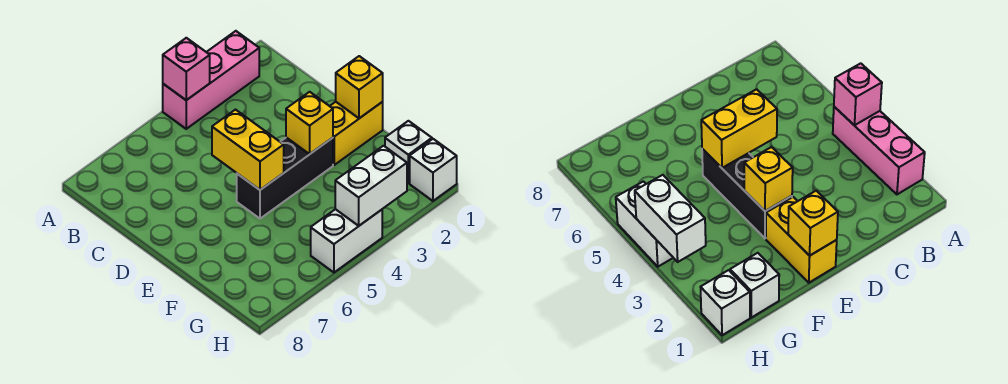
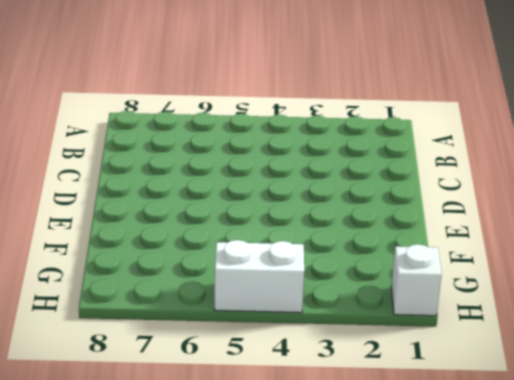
none -> pink 1x3 brick [163,31,259,129]
none -> yellow 1x2 brick [330,102,383,165]

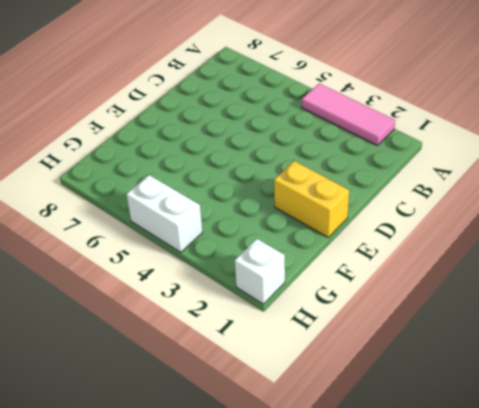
pink 1x3 tile [302,83,395,146] -> pink 1x3 brick [163,31,259,129]
none -> black 1x3 brick [237,138,333,219]
none -> white 1x1 brick [385,121,432,183]

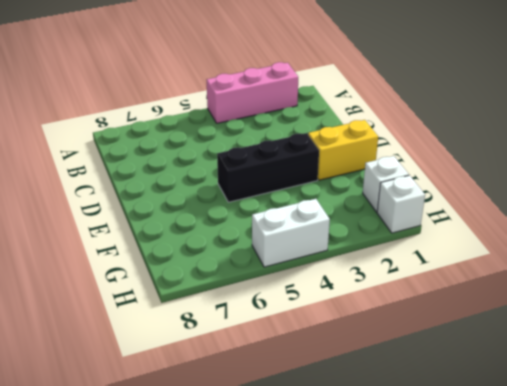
none -> pink 1x1 brick [163,38,210,100]
none -> yellow 1x2 brick [212,110,284,190]

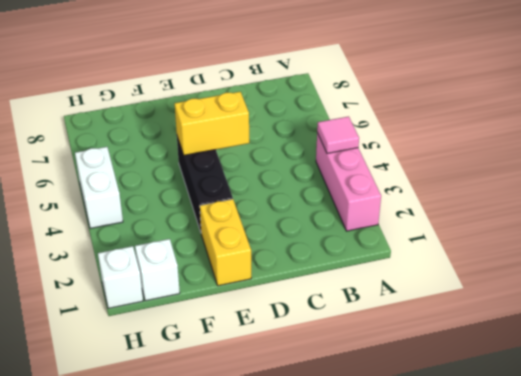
pink 1x1 tile [317,117,359,153] -> pink 1x1 brick [163,38,210,100]
none -> yellow 1x1 brick [336,56,383,118]
none -> yellow 1x1 brick [286,92,333,154]

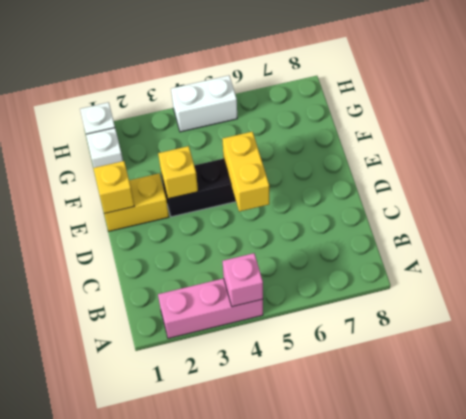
none -> white 1x2 brick [335,146,407,226]

